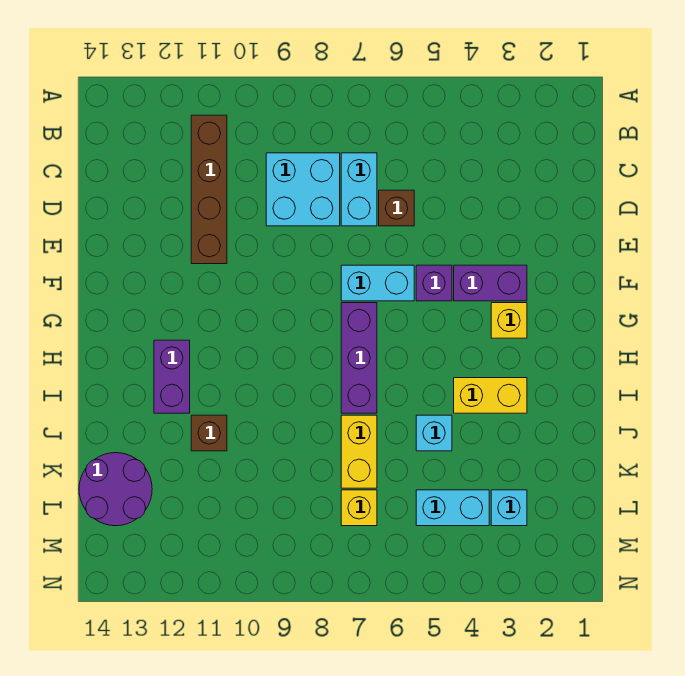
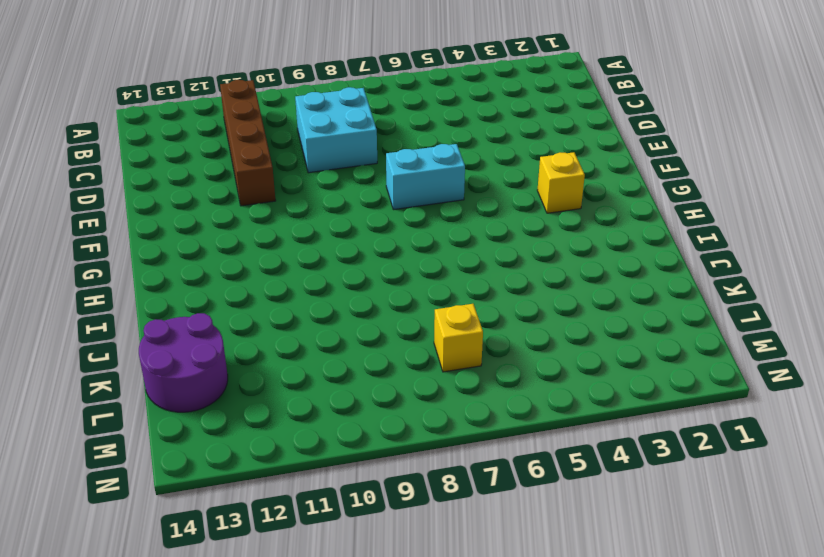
none -> cyan 1x2 brick [341,153,377,226]
none -> brown 1x1 brick [379,190,414,226]
none -> purple 1x2 brick [454,265,527,301]

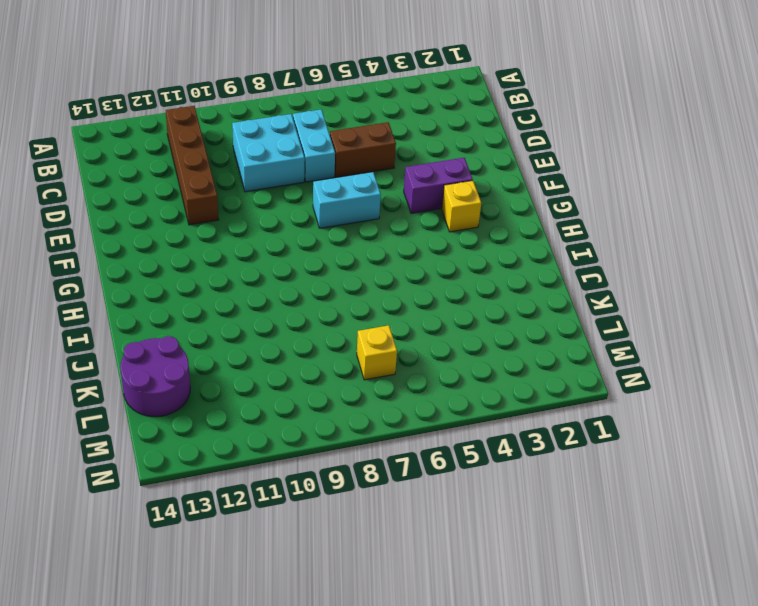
brown 1x2 brick [330,122,396,177] -> brown 1x1 brick [379,190,414,226]
none -> purple 1x1 brick [416,265,452,301]
none -> purple 1x3 brick [341,303,377,413]
none -> purple 1x2 brick [154,340,190,413]

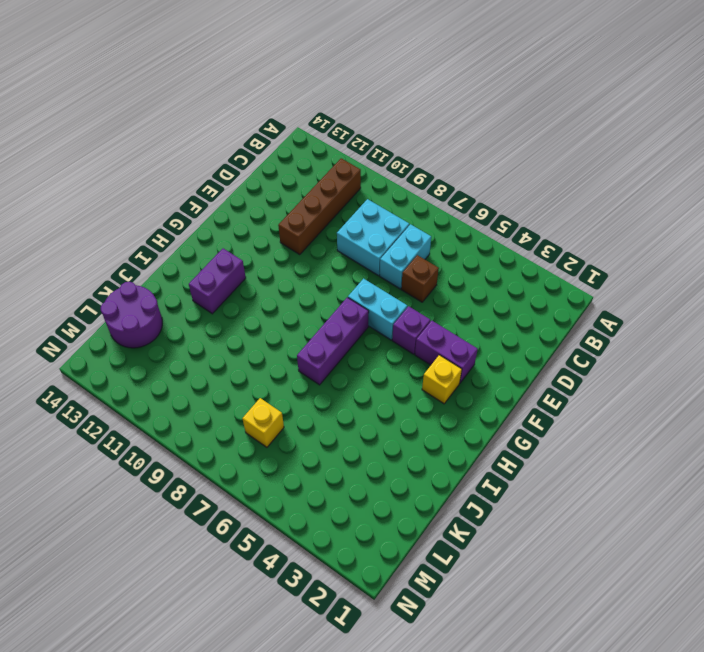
none -> yellow 1x2 brick [454,378,527,413]
none -> cyan 1x1 brick [416,415,452,451]
none -> yellow 1x2 brick [341,415,377,488]

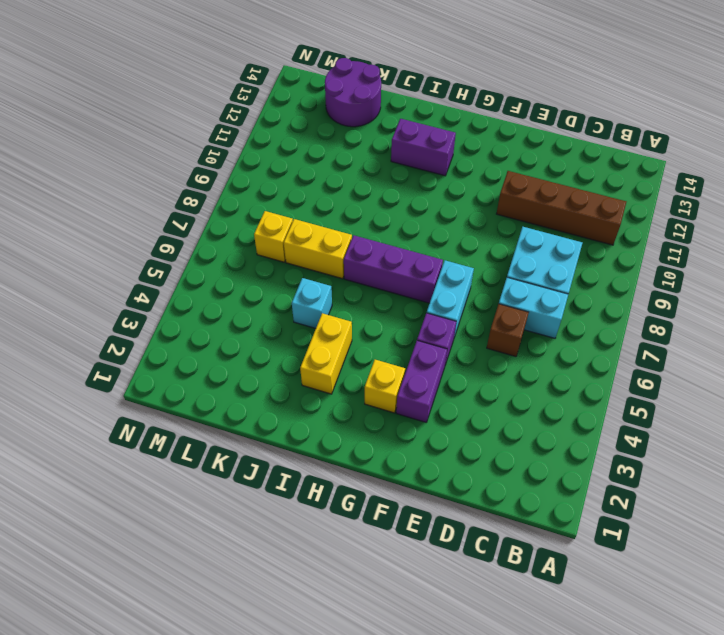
none -> brown 1x1 brick [191,415,227,451]
none -> cyan 1x1 brick [491,490,527,526]
none -> cyan 1x2 brick [416,490,489,526]

